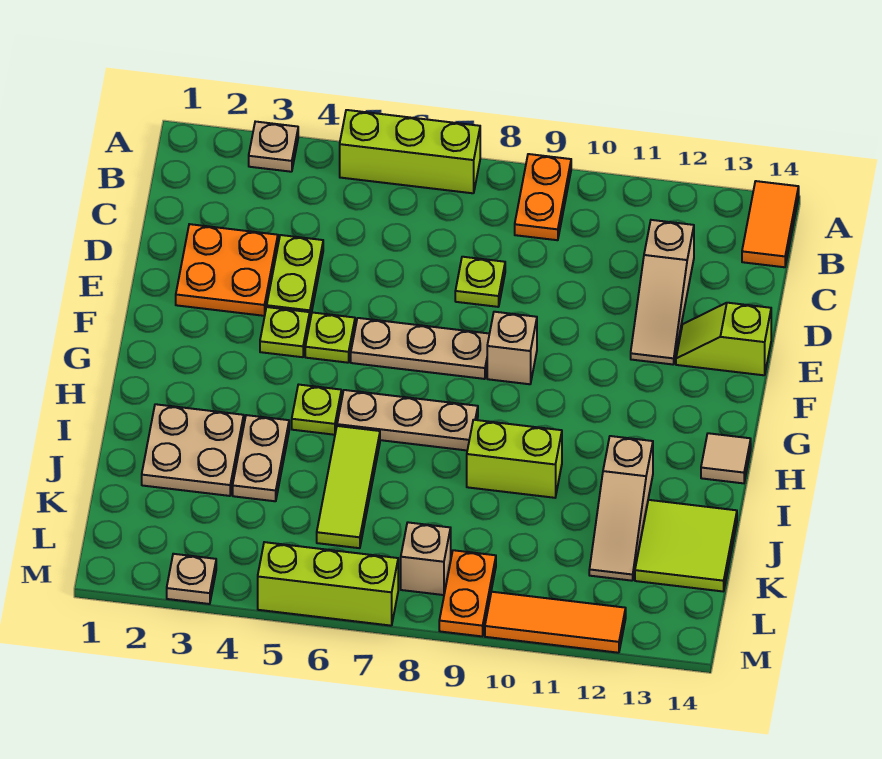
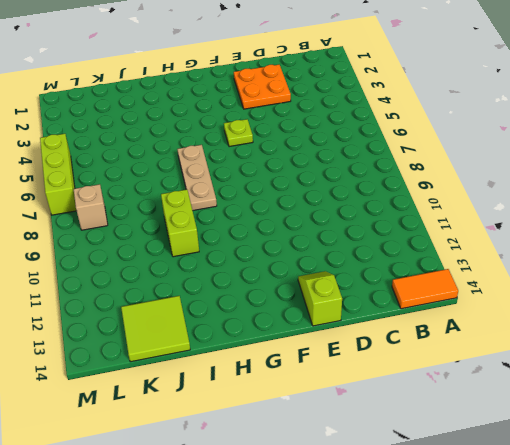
none -> tan 1x1 plate [249,122,298,172]
none -> lime 1x3 brick [340,110,480,193]
none -> orange 1x2 plate [515,154,571,240]

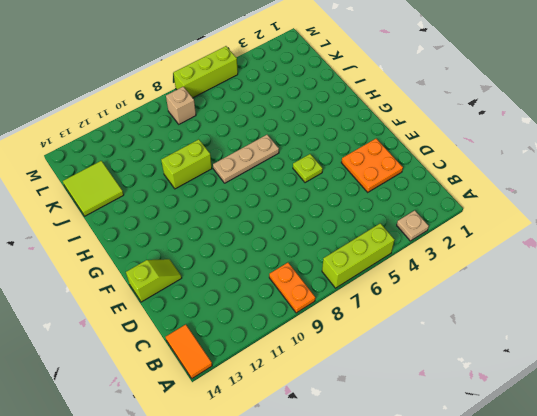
none -> tan 1x3 slope [631,220,694,365]
none -> lime 1x2 plate [267,235,323,319]
none -> lime 1x1 plate [455,257,505,307]

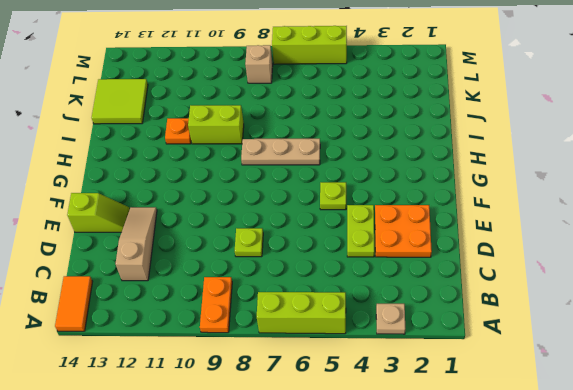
orange 1x1 plate [165,118,191,144] -> none
none -> lime 1x1 plate [260,307,310,357]
none -> tan 1x3 plate [351,318,489,379]
none -> tan 1x1 brick [487,312,537,384]

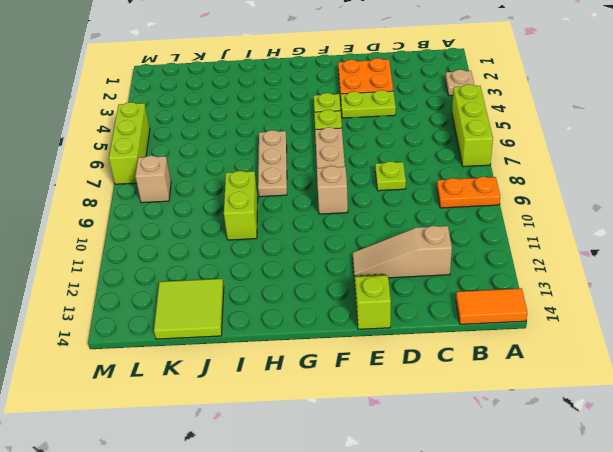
none -> lime 1x1 plate [292,385,341,435]
none -> tan 1x1 tile [701,433,751,483]
none -> tan 2x2 plate [142,404,244,496]

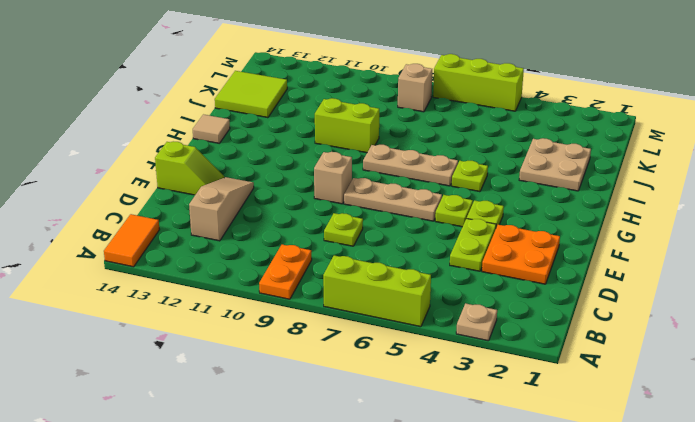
none -> tan 1x2 plate [233,415,289,501]
none -> lime 1x3 tile [317,426,380,548]
none -> tan 1x3 slope [589,436,653,581]

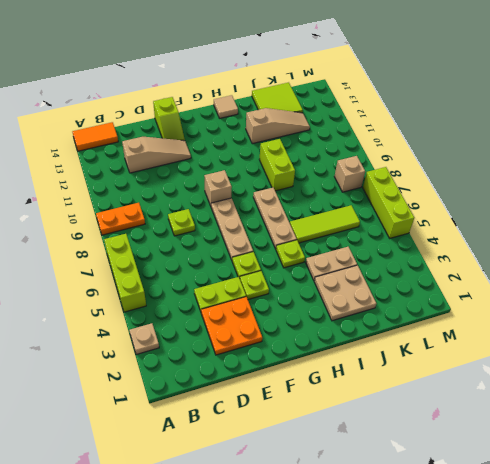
none -> orange 1x2 plate [439,550,496,636]
none -> tan 1x1 plate [167,554,216,604]
none -> orange 1x3 tile [485,592,626,653]

